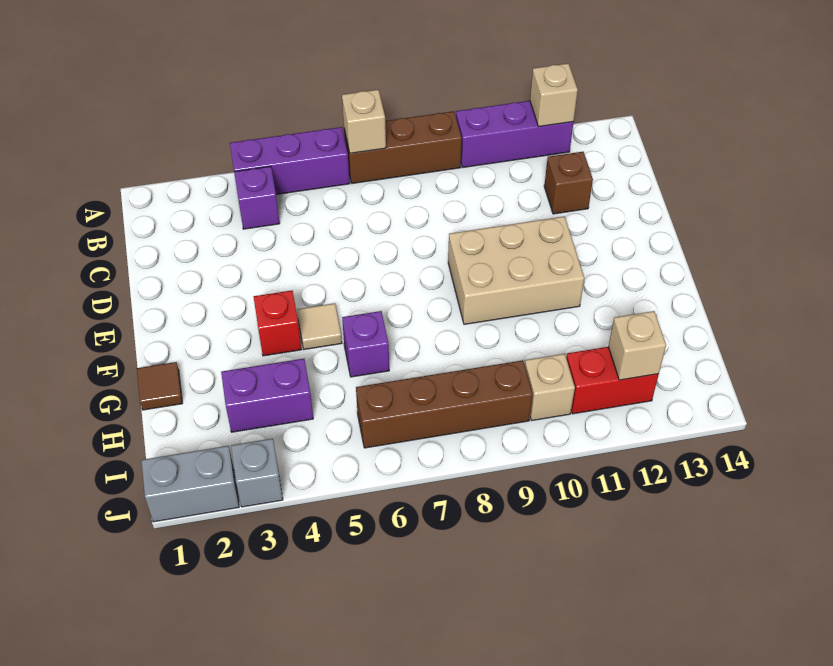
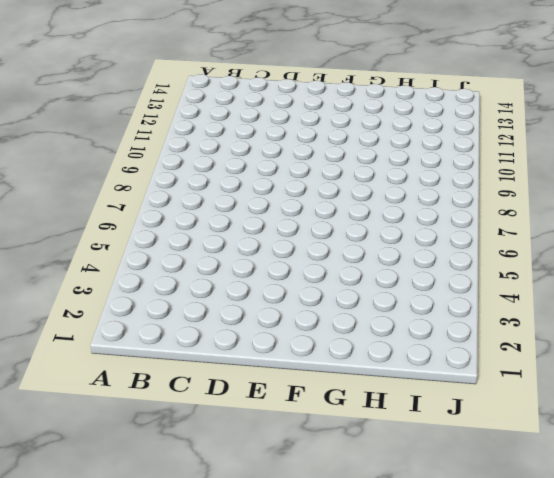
none -> purple 1x3 brick [230,127,350,194]
none -> brown 1x3 brick [344,111,462,184]
none -> purple 1x3 brick [456,101,573,168]

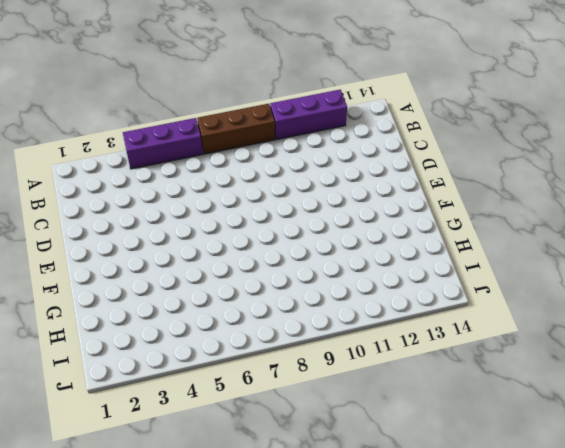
none -> purple 1x1 brick [234,166,280,229]
none -> brown 1x1 brick [544,152,593,214]
none -> tan 2x3 brick [448,216,584,324]

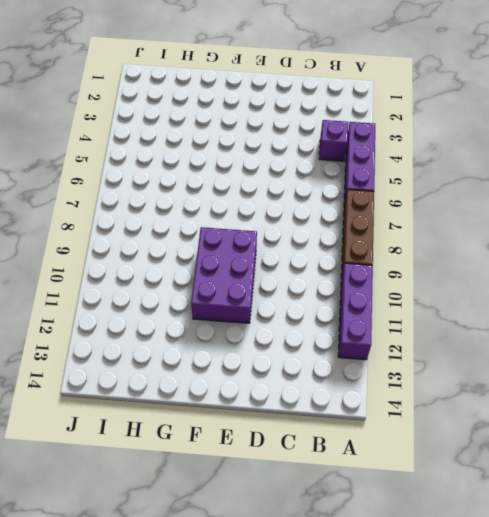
purple 2x3 brick [191,227,257,323] -> tan 2x3 brick [448,216,584,324]
none -> brown 1x1 brick [544,152,593,214]
none -> red 1x1 brick [254,290,301,356]
none -> tan 1x1 tile [297,303,342,349]

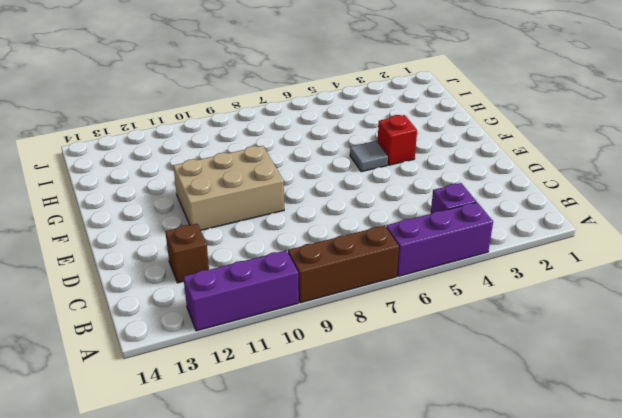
grey 1x1 tile [350,141,388,172] -> tan 1x1 tile [297,303,342,349]
none -> brown 1x1 tile [137,362,183,410]
none -> purple 1x1 brick [342,311,389,377]
none -> purple 1x2 brick [221,359,313,432]

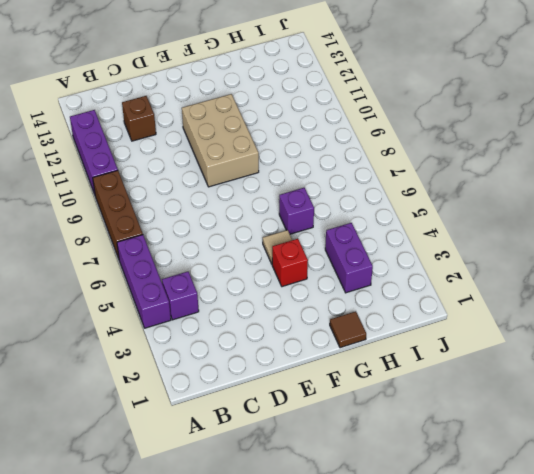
none -> brown 1x4 brick [356,360,533,448]
none -> tan 1x1 brick [525,354,575,421]
none -> red 1x2 brick [566,347,659,414]

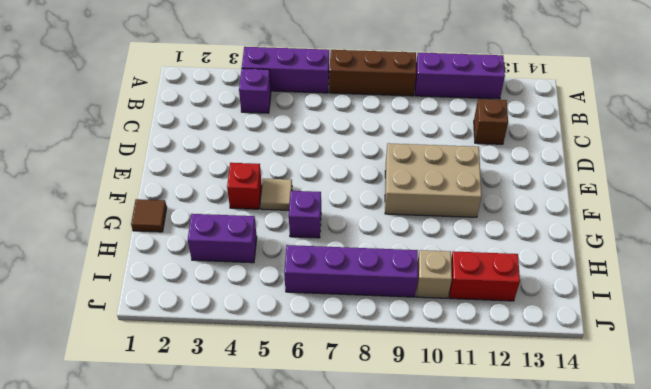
purple 1x4 brick [284,245,418,297] -> brown 1x4 brick [356,360,533,448]
none -> grey 1x2 brick [141,446,239,522]
none -> grey 1x1 brick [231,439,283,507]
none -> tan 1x1 brick [342,90,386,153]

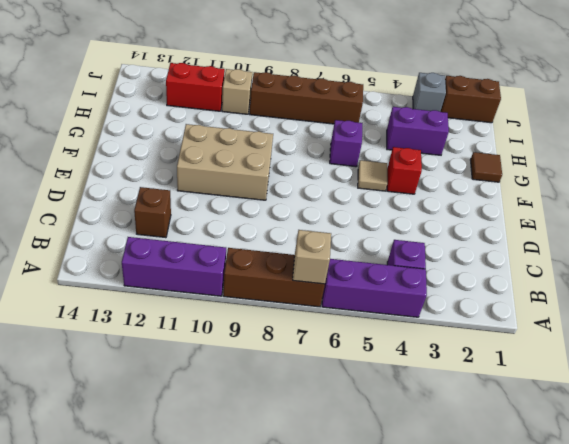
brown 1x2 brick [440,76,501,123] -> grey 1x2 brick [141,446,239,522]
none -> tan 1x1 brick [530,63,578,127]
none -> tan 1x1 brick [608,311,666,380]

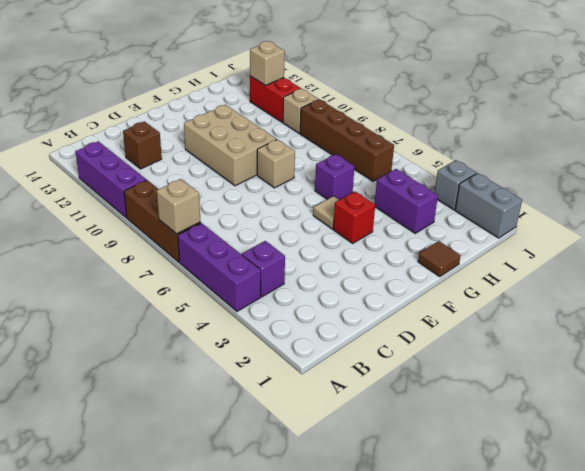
tan 1x1 brick [257,140,295,188] -> tan 1x1 brick moved to [530,63,578,127]

